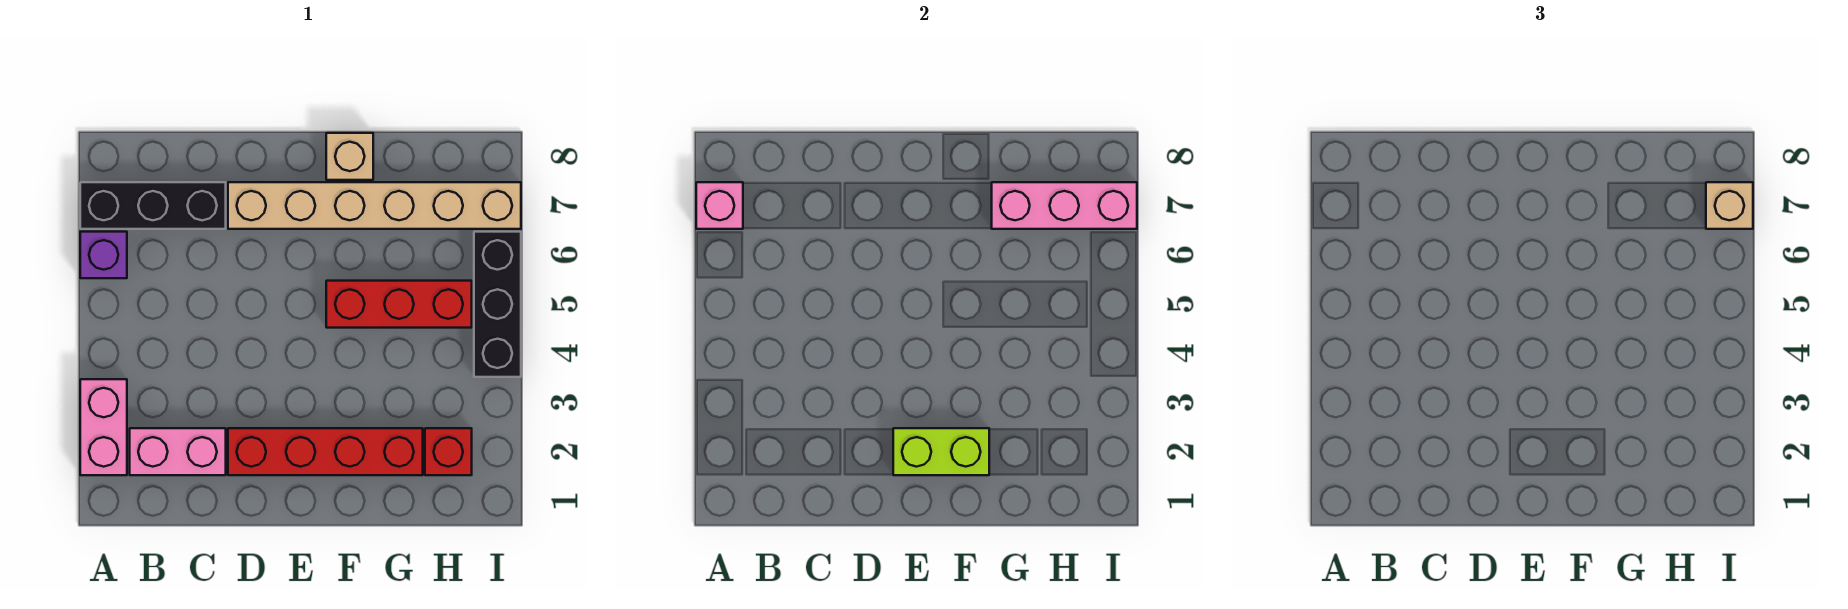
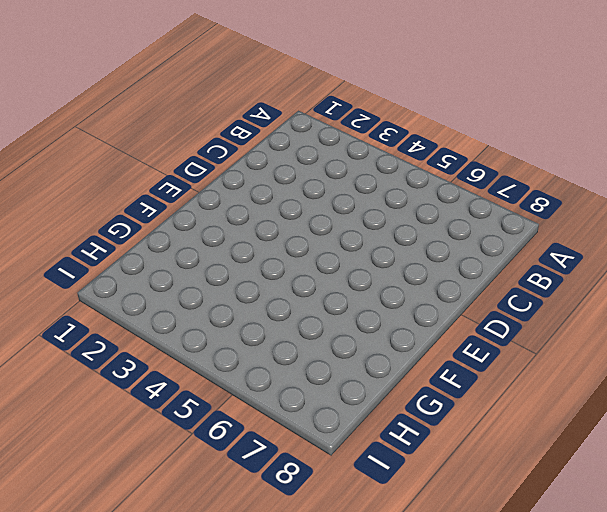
none -> pink 1x2 brick [80,379,127,475]
none -> purple 1x1 brick [80,232,127,278]
none -> black 1x3 brick [80,182,226,229]

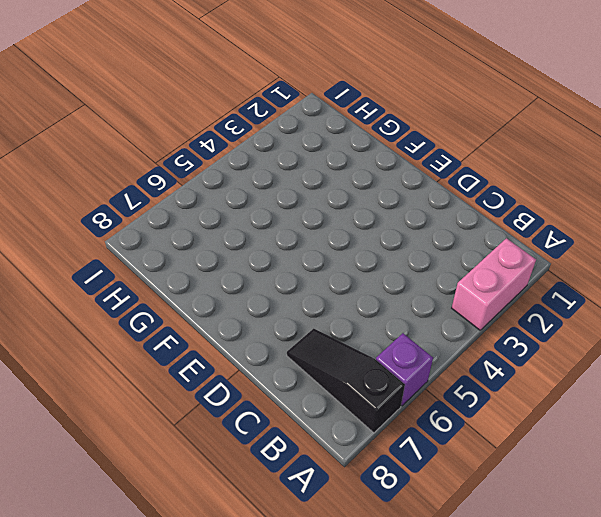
black 1x3 slope [287,329,405,433] -> black 1x3 brick [80,182,226,229]
none -> pink 1x2 brick [130,428,226,475]
none -> red 1x4 brick [228,428,423,475]
none -> tan 1x6 brick [228,182,521,229]

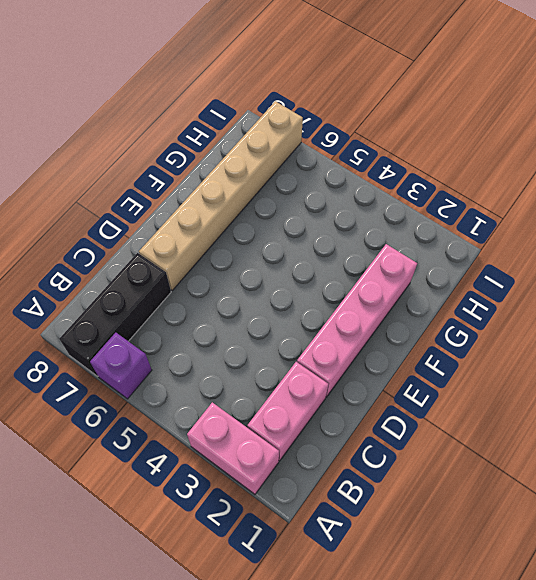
pink 1x4 brick [297,244,417,397] -> red 1x4 brick [228,428,423,475]
none -> red 1x3 brick [326,281,472,328]
none -> tan 1x1 brick [326,133,373,180]
none -> red 1x1 brick [425,428,472,475]

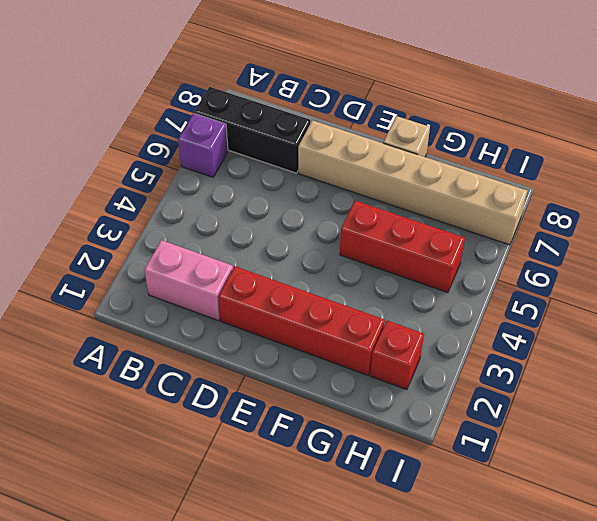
none -> pink 1x2 brick [80,379,127,475]
none -> black 1x3 brick [474,232,521,377]
none -> pink 1x1 brick [696,182,743,229]

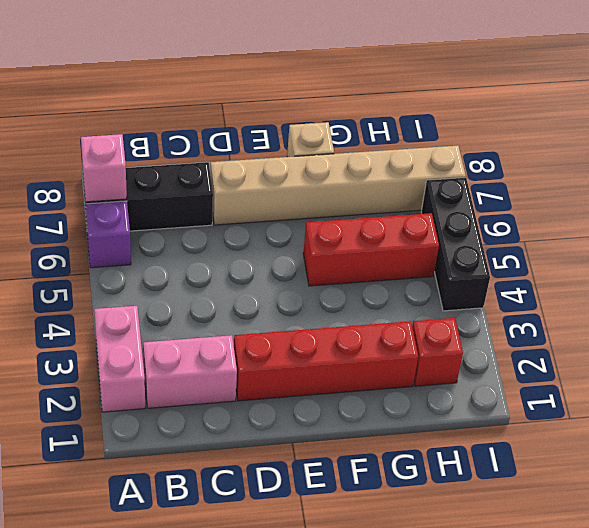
none -> lime 1x2 brick [893,428,989,475]
none -> pink 1x3 brick [992,182,1137,229]
none -> tan 1x1 brick [1706,182,1753,229]

